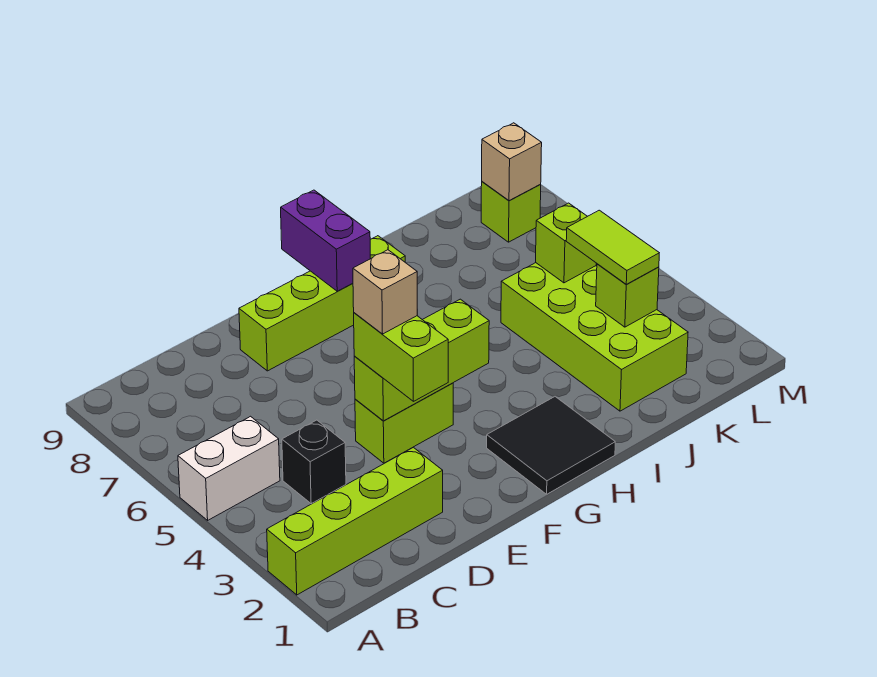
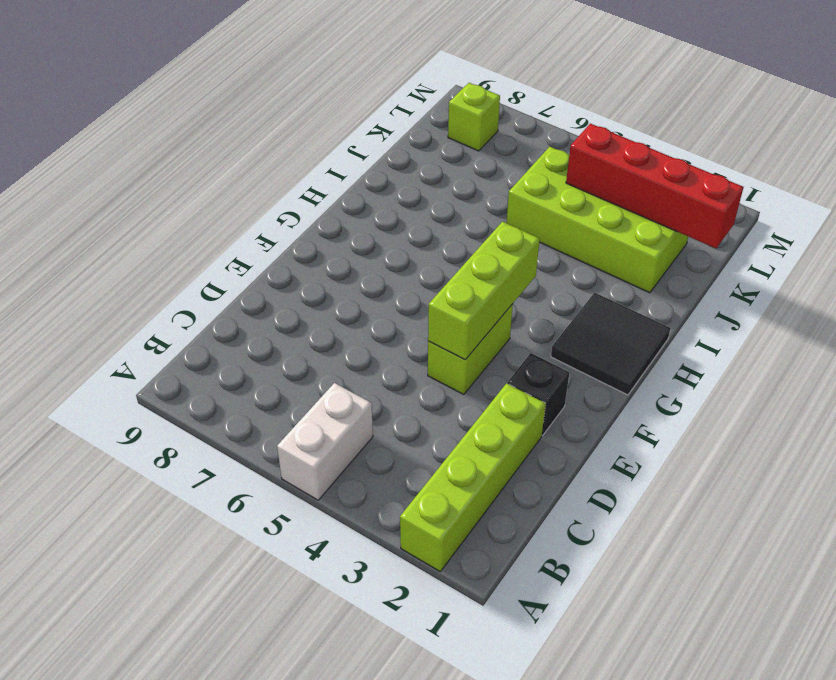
black 1x1 brick [507,353,570,435] -> black 1x1 brick moved to [282,420,346,504]
red 1x4 brick [566,124,743,248] -> lime 1x1 brick [596,264,659,327]
none -> lime 1x4 brick [239,236,405,371]
none -> purple 1x2 brick [281,190,370,291]
none -> lime 1x1 brick [536,203,596,283]

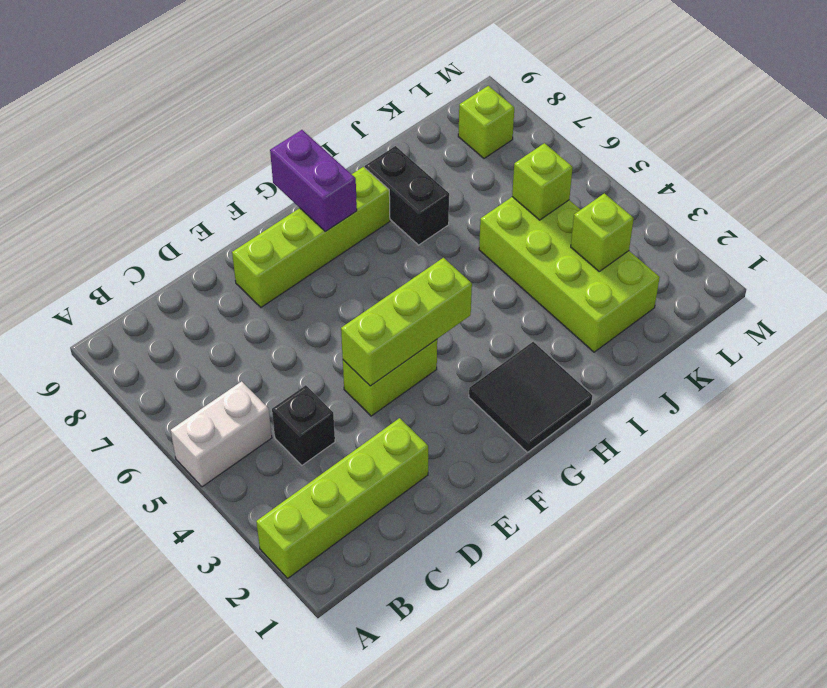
black 1x2 brick [365,146,449,245] -> none
none -> tan 1x1 brick [482,123,542,201]
none -> lime 1x2 brick [354,313,448,401]
none -> lime 1x2 tile [566,210,659,284]

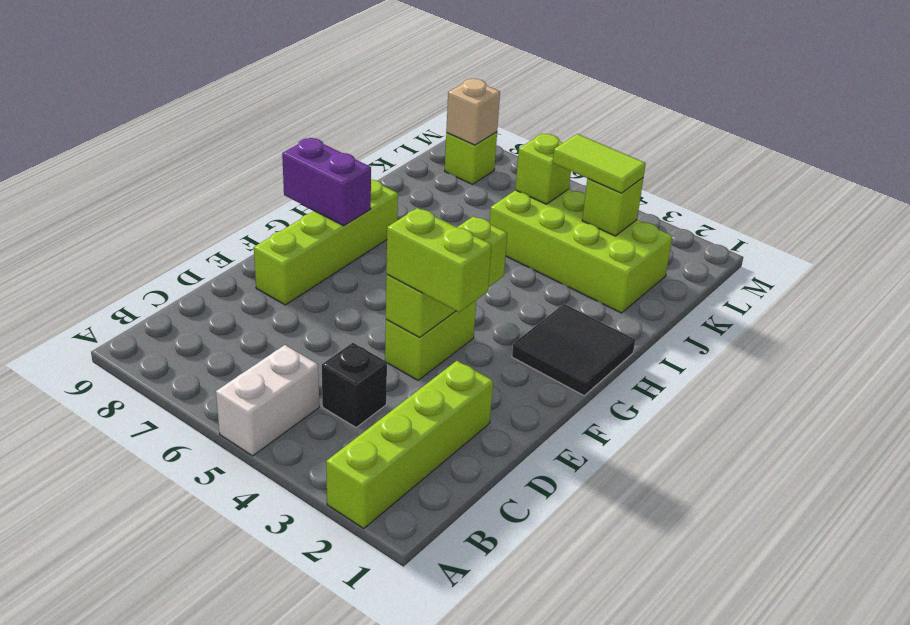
none -> tan 1x1 brick [353,250,417,334]

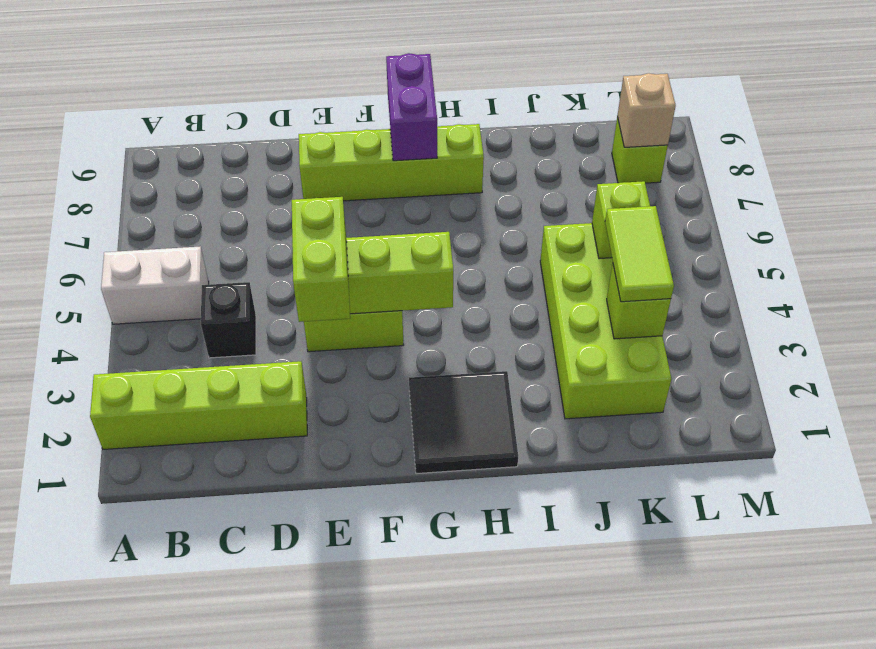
none -> tan 1x1 brick [353,250,417,334]

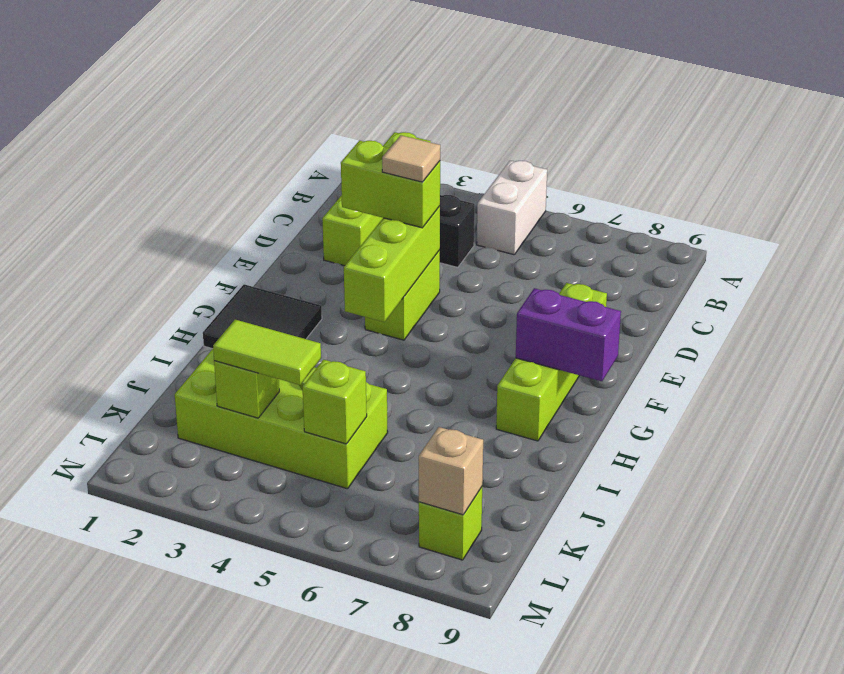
tan 1x1 tile [382,135,440,182] -> tan 1x1 brick [353,250,417,334]

